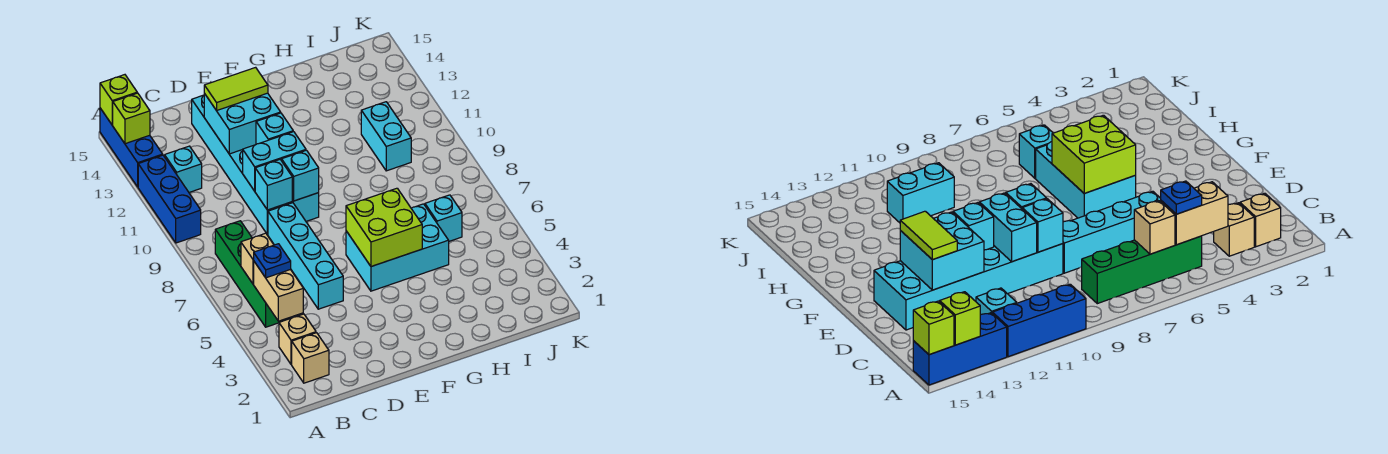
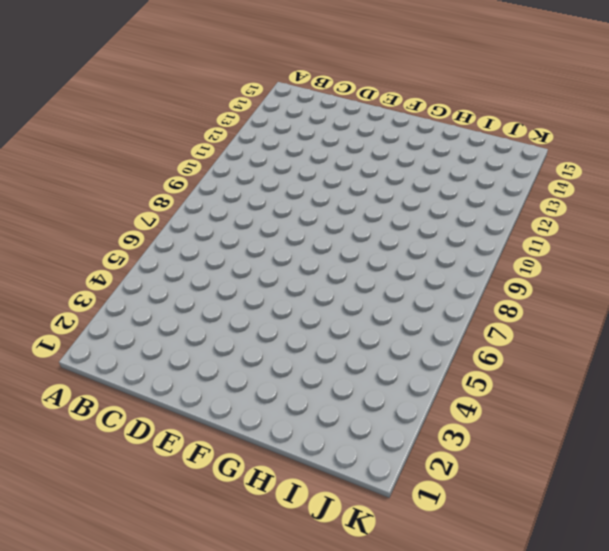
none -> blue 1x3 brick [138,155,201,243]
none -> blue 1x3 brick [100,108,163,187]
none -> tan 1x1 brick [292,333,329,383]

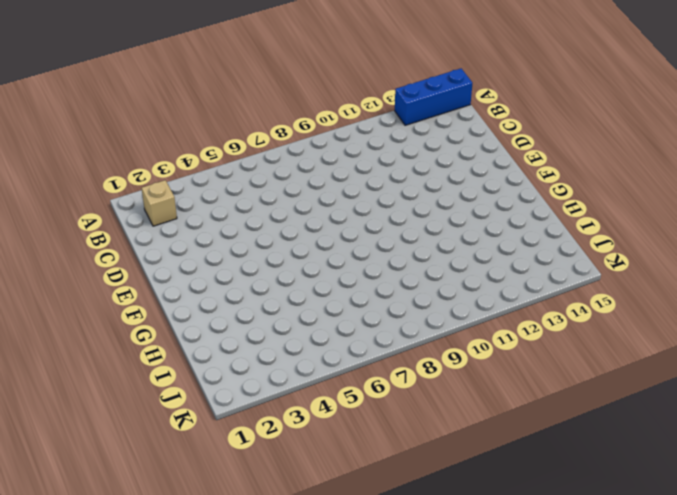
none -> blue 1x3 brick [138,155,201,243]
none -> tan 1x1 brick [279,314,316,365]
none -> green 1x4 brick [215,221,291,327]

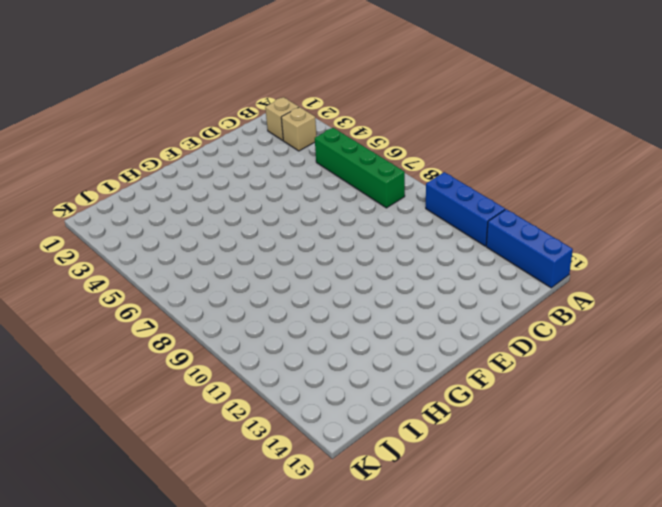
none -> cyan 1x1 brick [165,146,202,192]
none -> cyan 1x4 brick [268,203,343,309]
none -> cyan 2x6 brick [192,95,319,235]

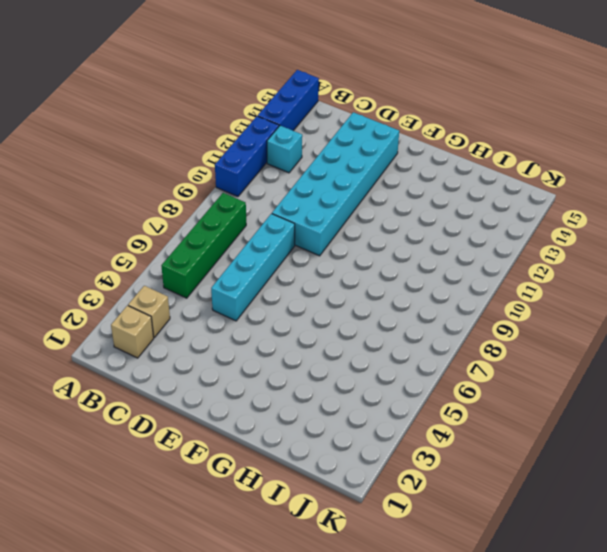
none -> cyan 2x3 brick [346,204,449,291]
none -> cyan 1x1 brick [425,195,462,241]
none -> cyan 1x2 brick [361,102,411,171]

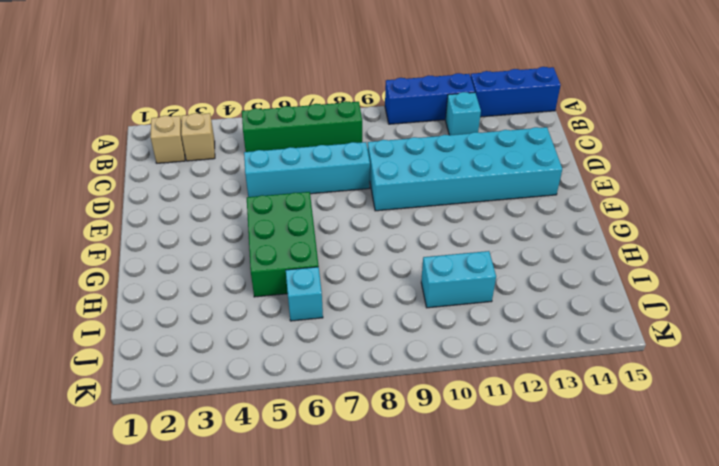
green 2x3 brick [247,192,319,297] -> cyan 2x3 brick [346,204,449,291]
none -> lime 1x1 brick [113,93,150,144]
none -> lime 1x1 brick [100,75,137,125]
none -> tan 1x2 brick [254,262,303,321]

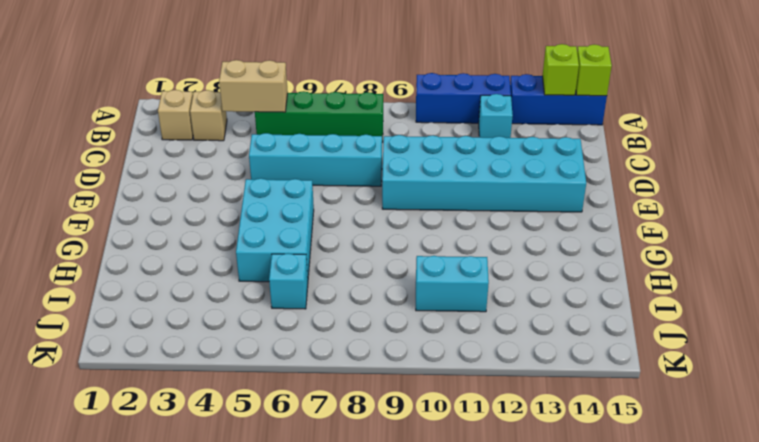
none -> tan 1x1 brick [241,233,274,284]
none -> cyan 1x1 brick [255,160,292,210]
none -> cyan 1x2 brick [243,132,306,191]

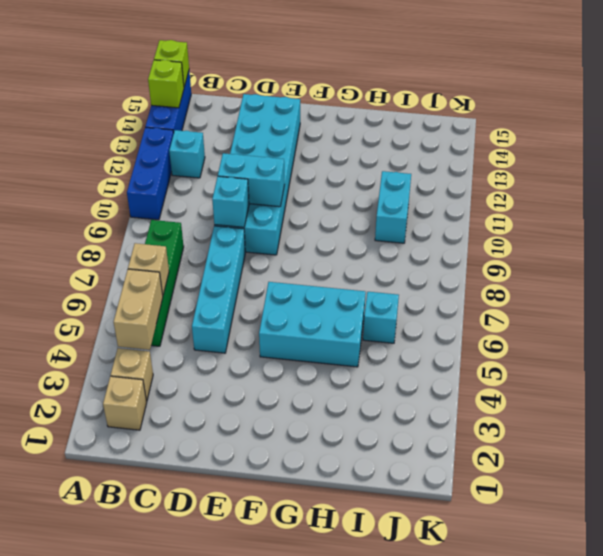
none -> cyan 2x2 brick [204,93,281,154]
none -> cyan 1x1 brick [282,150,319,201]
none -> cyan 1x1 brick [256,113,293,144]

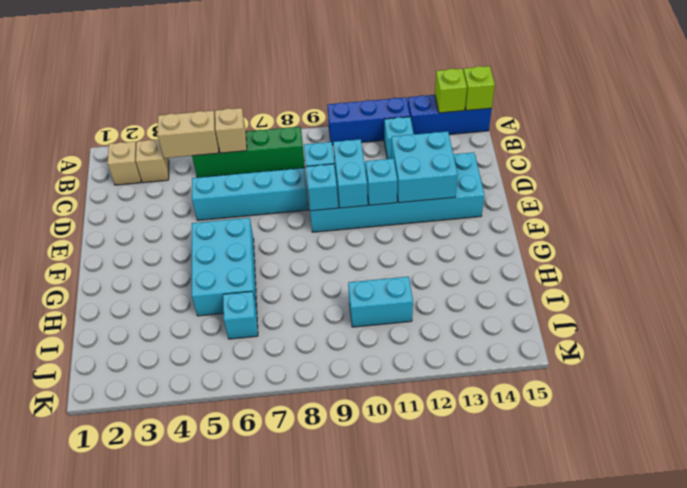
none -> lime 2x2 brick [346,188,422,267]
none -> blue 1x1 plate [254,244,291,278]
none -> lime 1x2 tile [204,67,268,111]

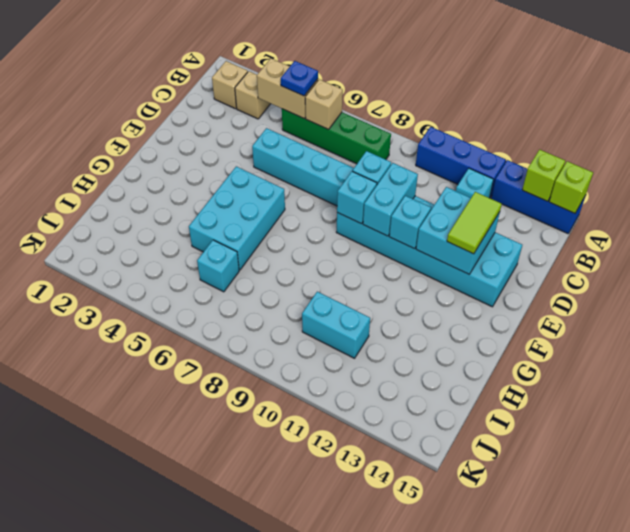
none -> lime 2x2 brick [346,188,422,267]

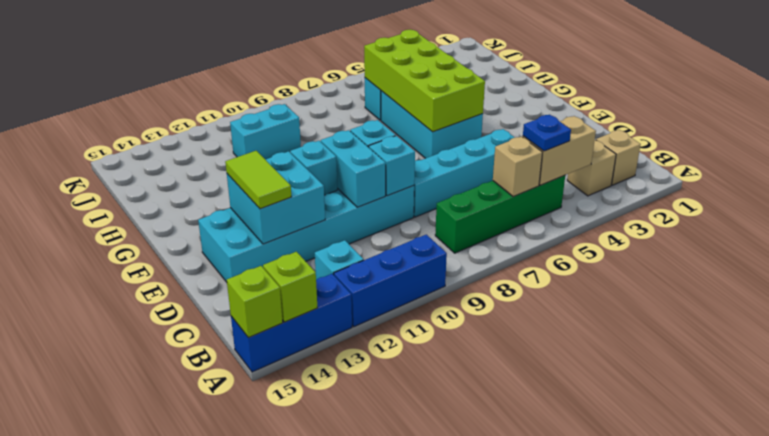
lime 2x4 brick [364,30,485,132] -> lime 2x2 brick [346,188,422,267]

